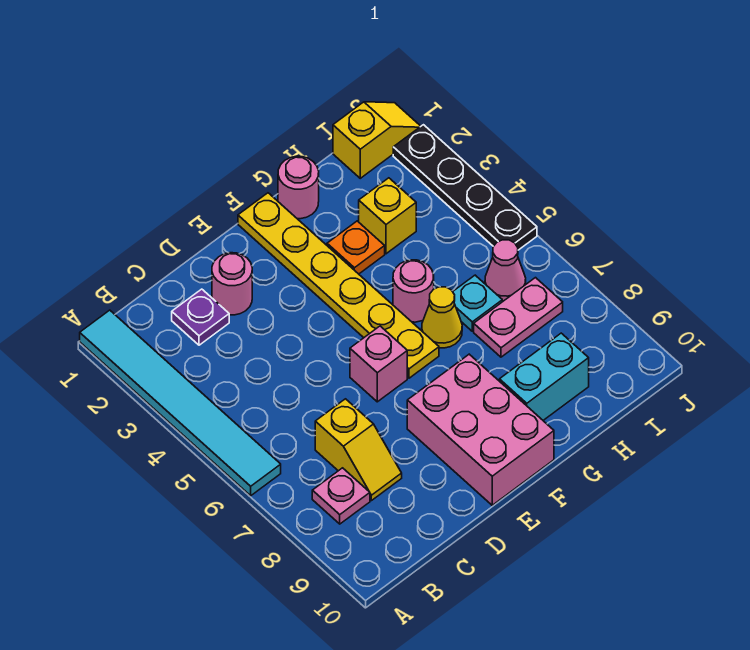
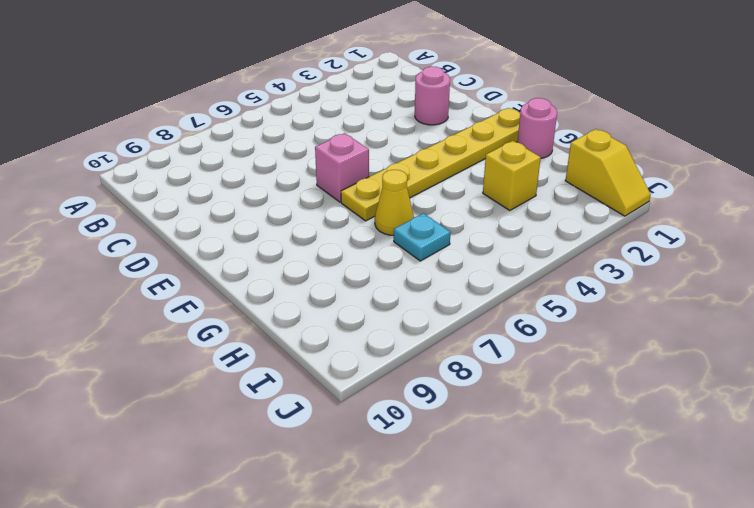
none -> cyan 1x6 tile [80,310,281,496]
none -> pink 1x1 plate [312,468,370,524]
none -> purple 1x1 plate [172,289,229,345]

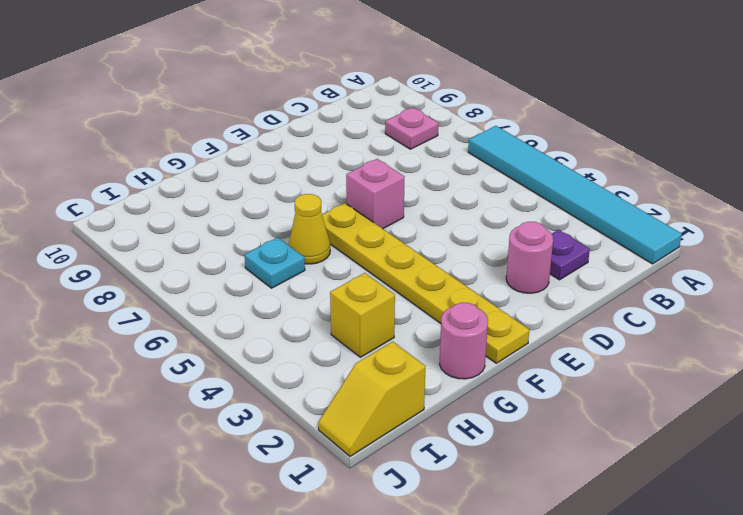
none -> yellow 1x2 slope [315,399,402,501]
none -> pink 2x3 brick [407,354,554,505]
none -> orange 1x1 plate [327,221,385,274]

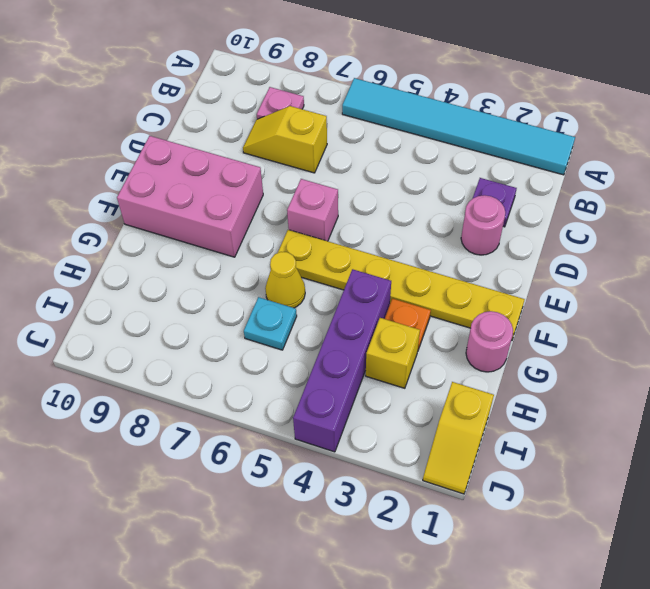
purple 1x4 brick [293,269,391,452] -> black 1x4 plate [393,125,537,250]
none -> pink 1x1 round brick [393,260,434,322]
none -> cyan 1x2 brick [499,333,589,420]
none -> pink 1x2 plate [474,278,563,357]

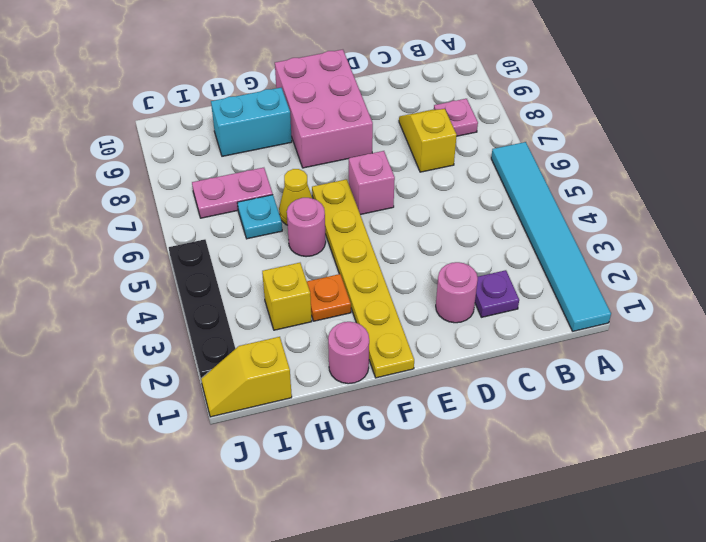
none -> pink 1x1 cone [485,240,526,301]

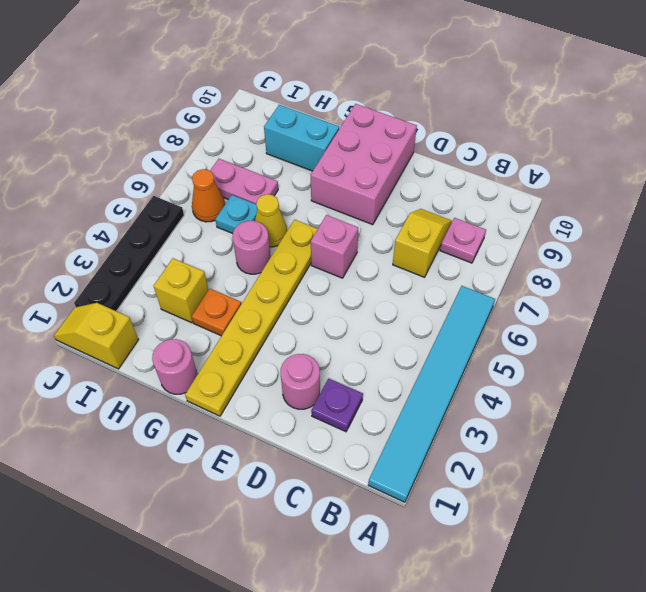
orange 1x1 cone [192,169,225,222] -> pink 1x1 cone [485,240,526,301]

